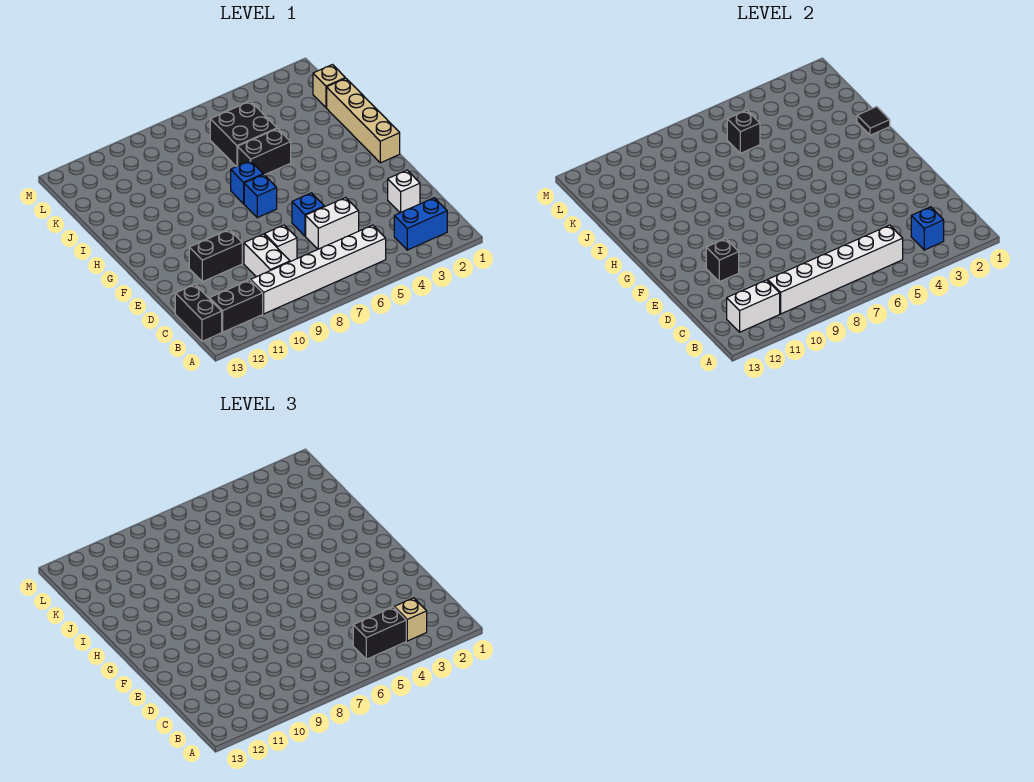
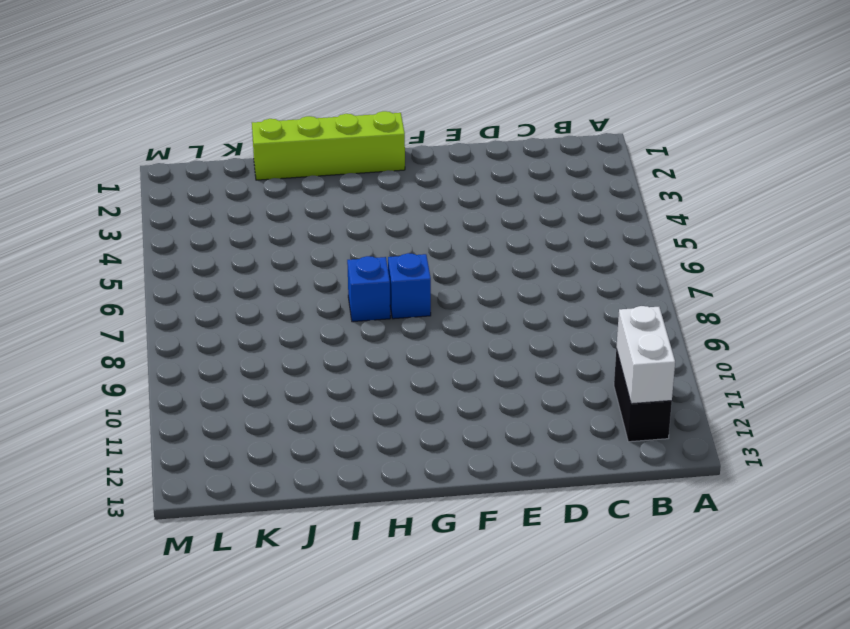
lime 1x4 brick [252,111,405,180] -> tan 1x4 brick [327,78,400,163]
none -> blue 1x2 brick [394,198,447,250]
none -> white 1x6 brick [251,225,386,314]
none -> black 1x2 brick [175,285,222,341]

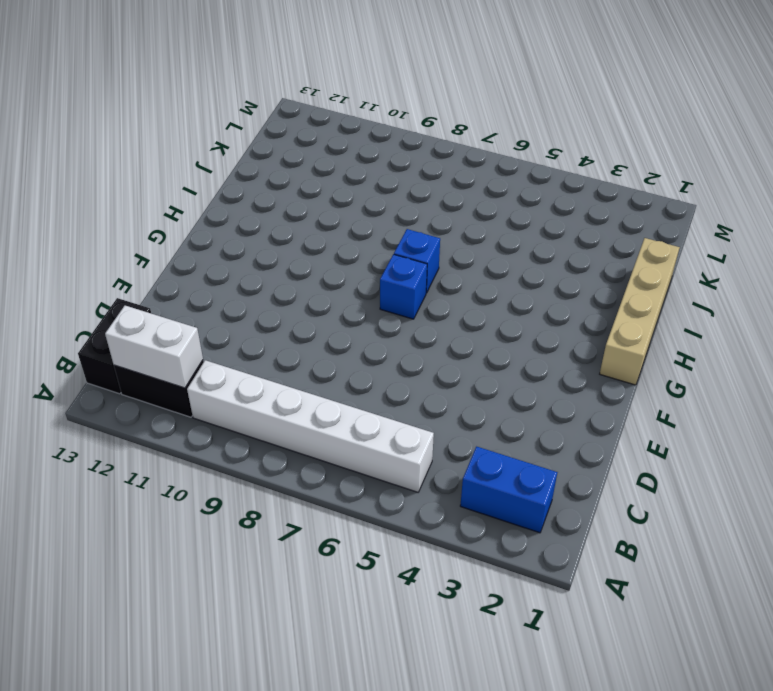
none -> white 1x2 brick [244,234,290,277]
none -> white 1x1 brick [388,170,420,213]
none -> white 1x2 brick [306,198,359,249]

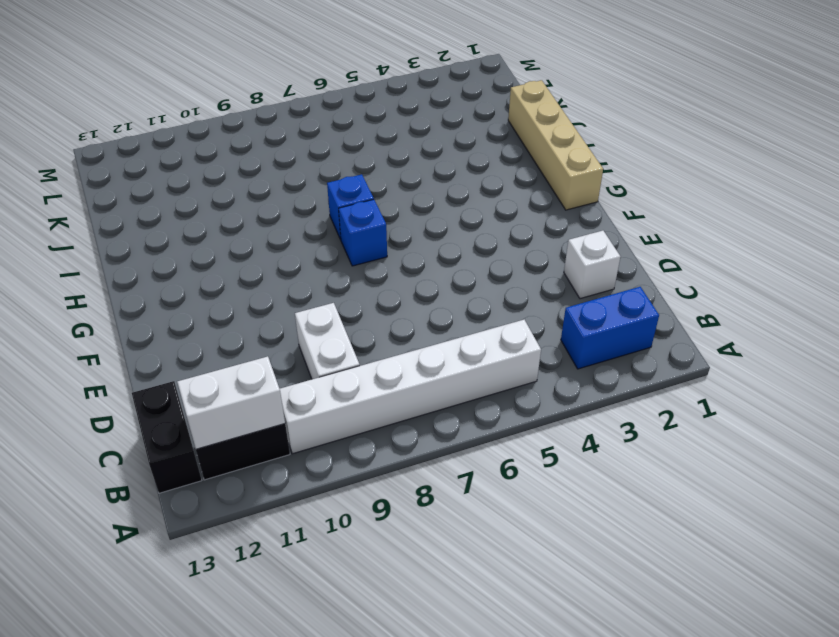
none -> white 1x2 brick [306,198,359,249]
none -> white 1x1 brick [264,225,297,262]
none -> blue 1x1 brick [292,193,324,236]

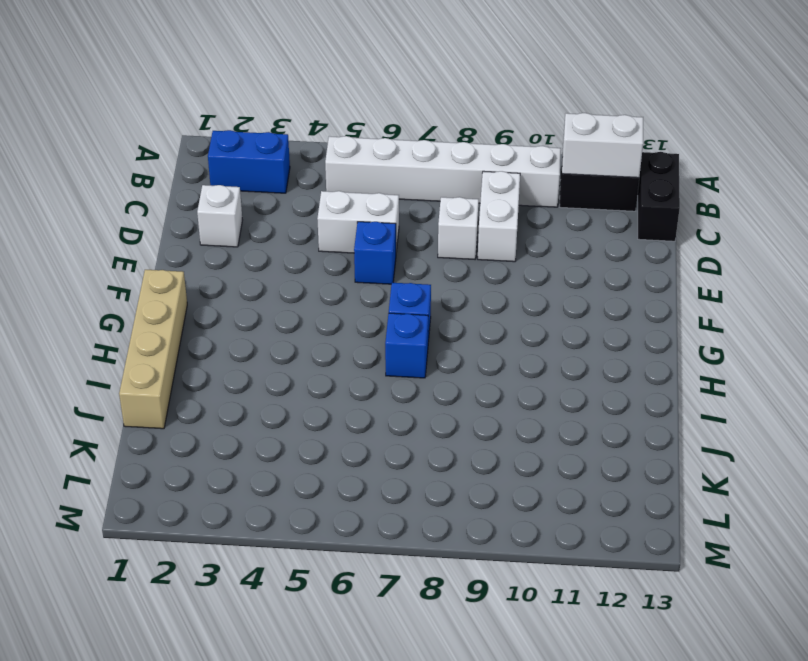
none -> black 1x2 brick [189,229,242,282]
none -> black 1x2 brick [238,129,291,175]
none -> black 2x2 brick [210,101,277,167]

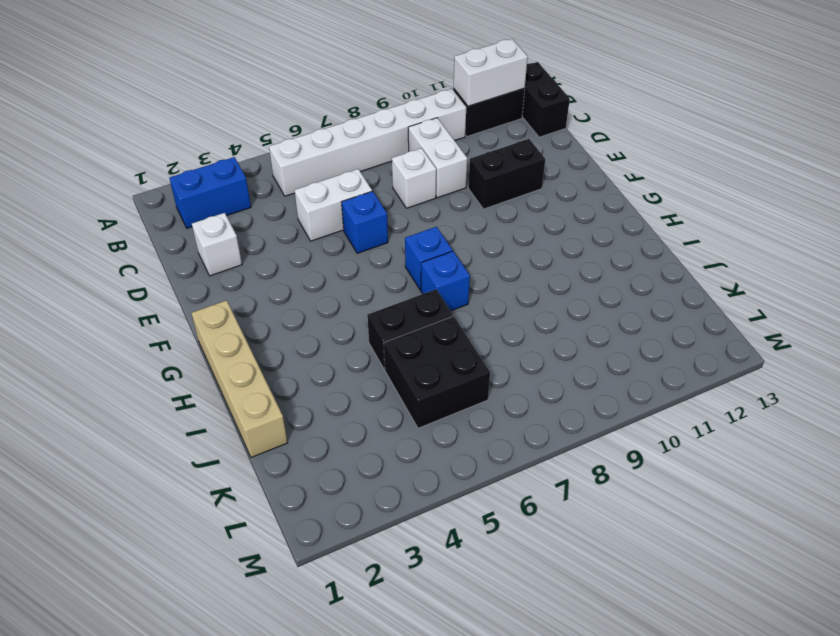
none -> tan 1x1 brick [313,65,345,108]
none -> blue 1x1 brick [911,207,944,250]
none -> white 1x6 brick [768,225,903,314]

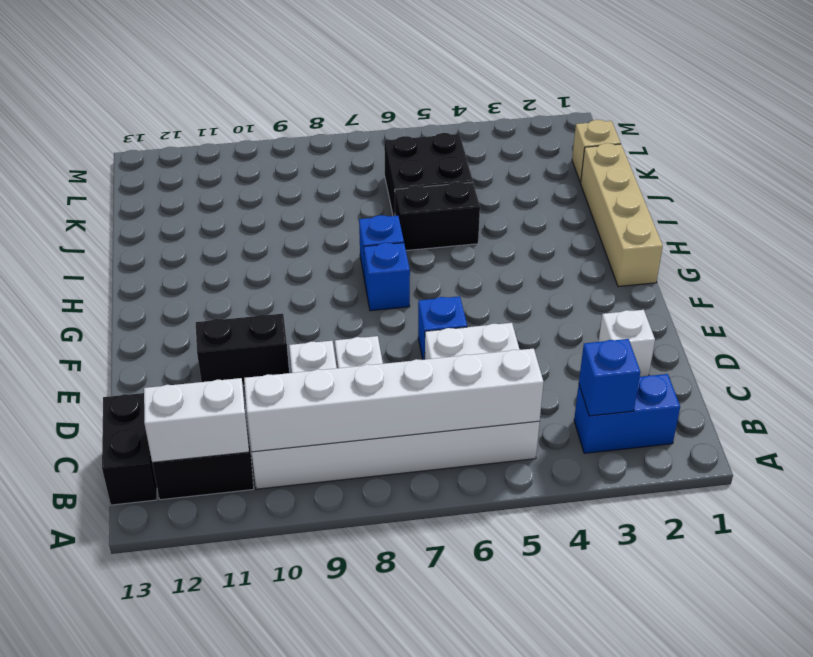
none -> black 1x1 brick [706,239,739,282]
none -> black 1x1 tile [857,107,890,135]
none -> black 1x1 brick [727,110,760,153]

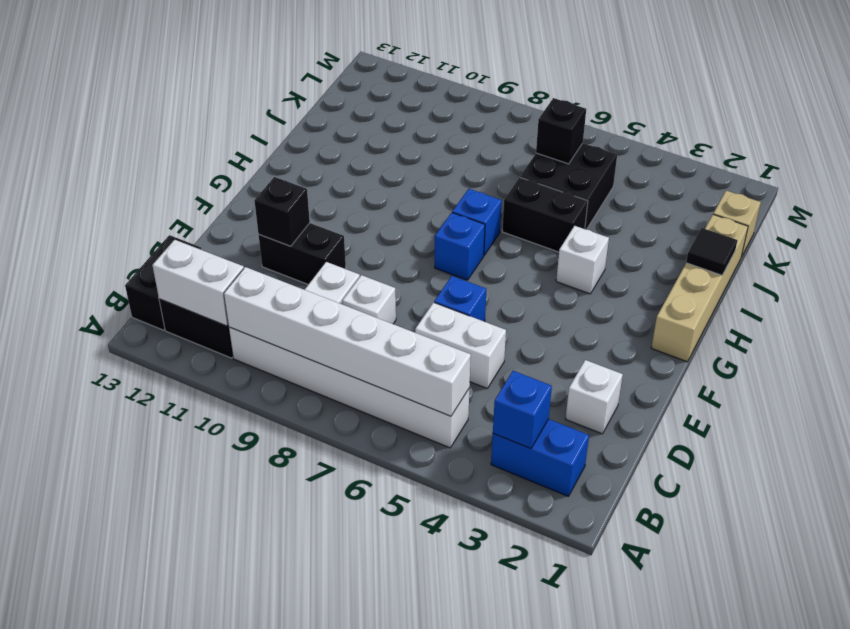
white 1x1 brick [556,226,609,294] -> none
none -> tan 1x1 brick [394,598,427,641]
none -> black 1x2 brick [353,607,406,659]

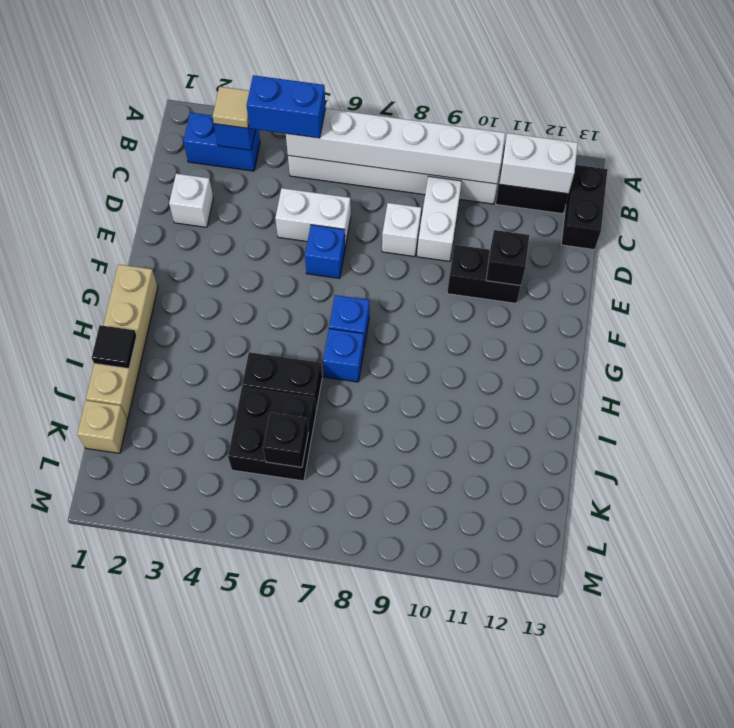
tan 1x1 tile [213,87,249,128] -> tan 1x1 brick [394,598,427,641]
blue 1x2 brick [246,75,326,138] -> black 1x2 brick [353,607,406,659]

